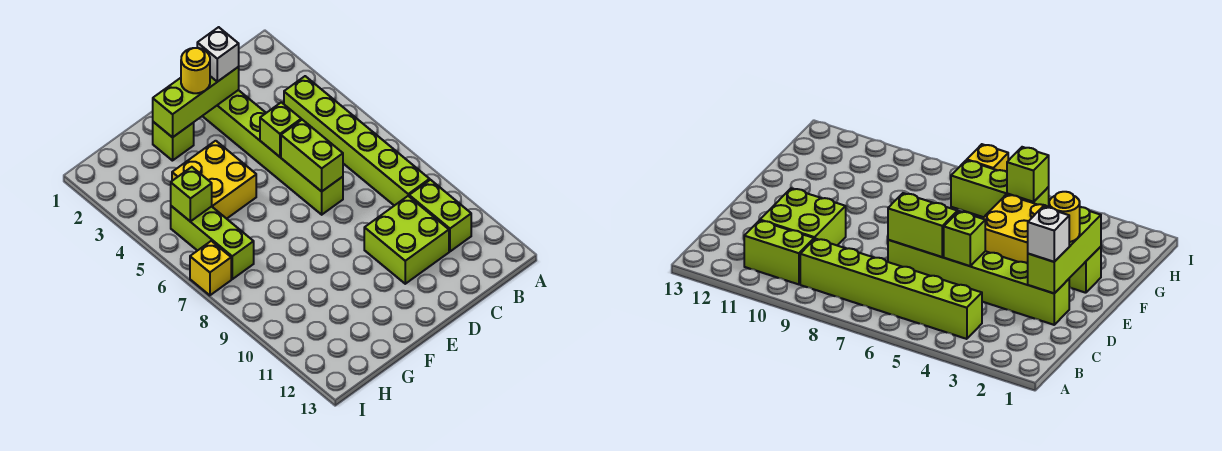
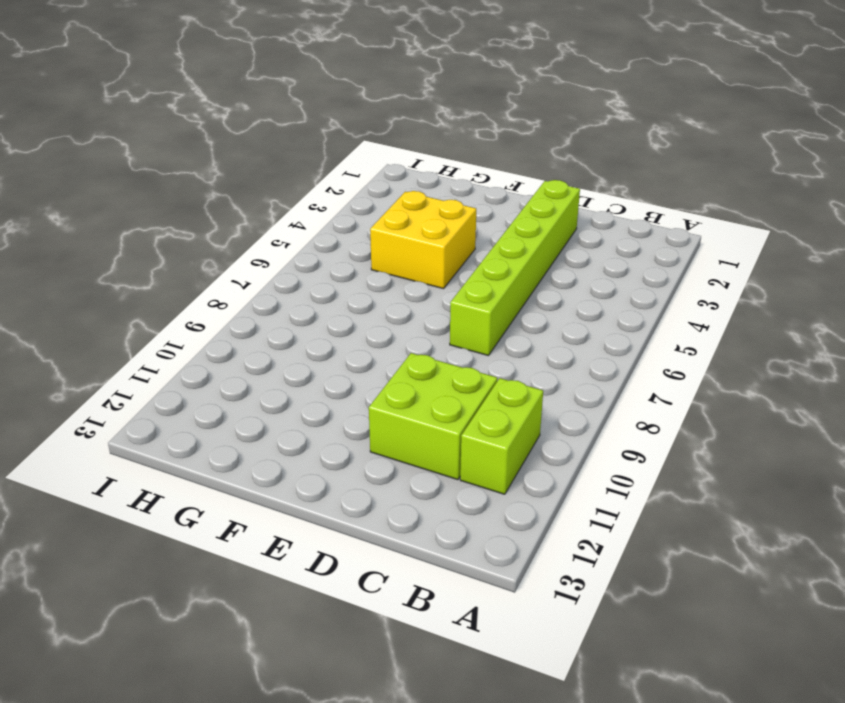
none -> lime 1x6 brick [284,76,430,206]
none -> lime 1x1 brick [153,122,194,161]
none -> lime 1x3 brick [171,206,254,279]

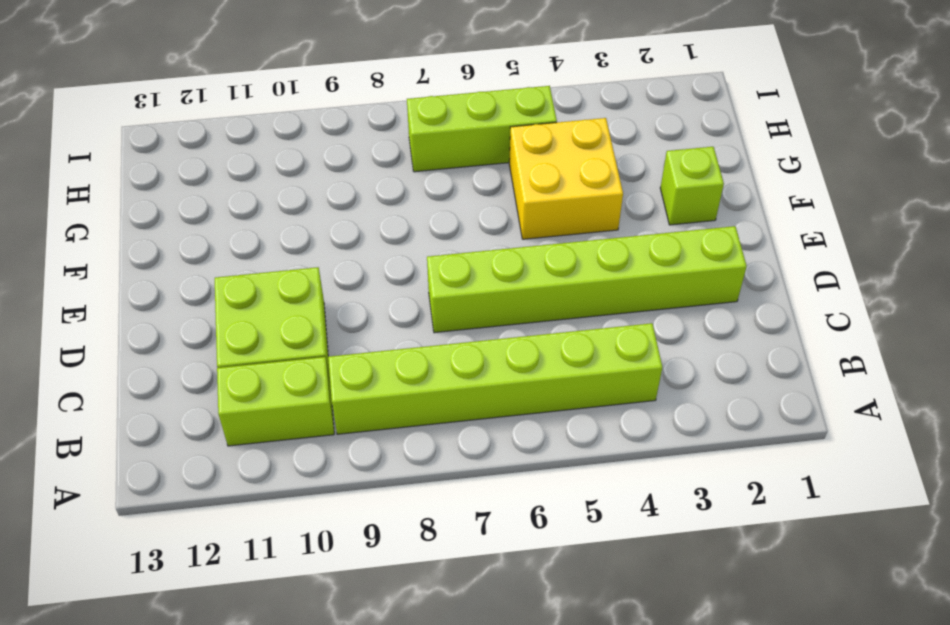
none -> yellow 1x1 brick [190,241,231,295]
none -> lime 1x3 brick [153,67,239,137]
none -> lime 1x1 brick [260,102,301,157]

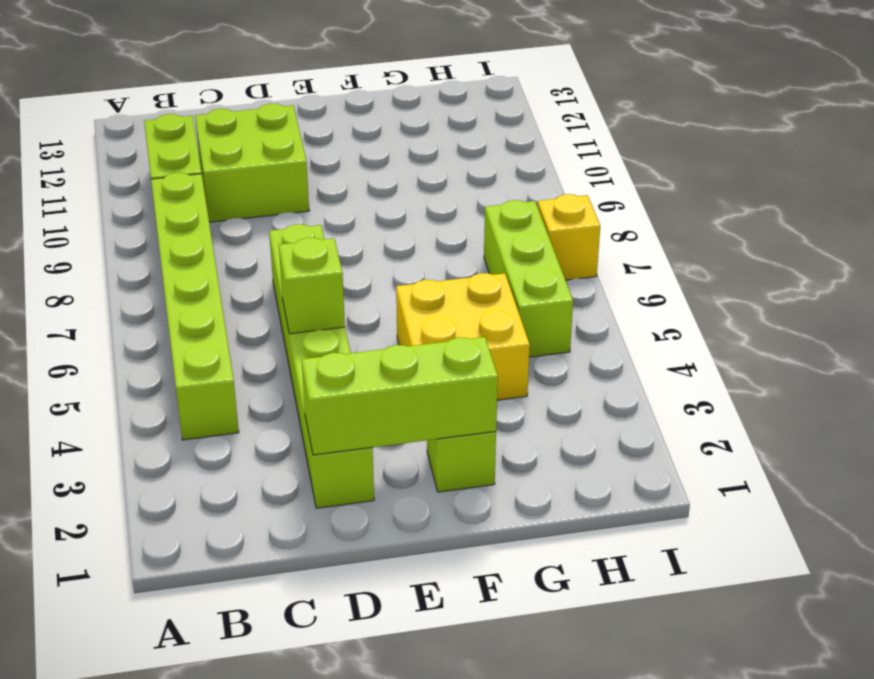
none -> lime 1x2 brick [281,120,343,191]
none -> lime 1x1 brick [171,167,212,221]
none -> white 1x1 brick [197,27,239,82]

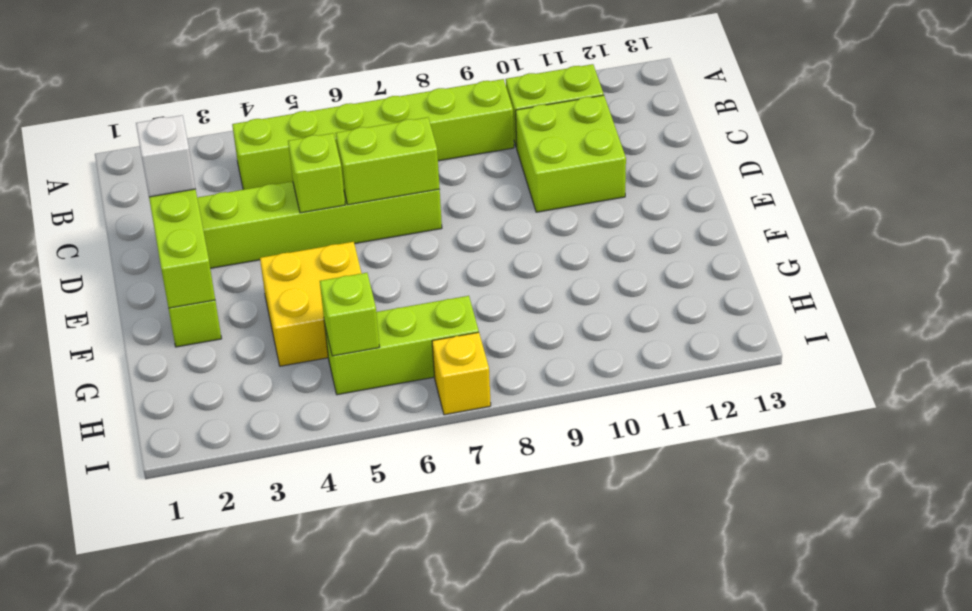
none -> yellow 1x1 round brick [181,48,210,93]

